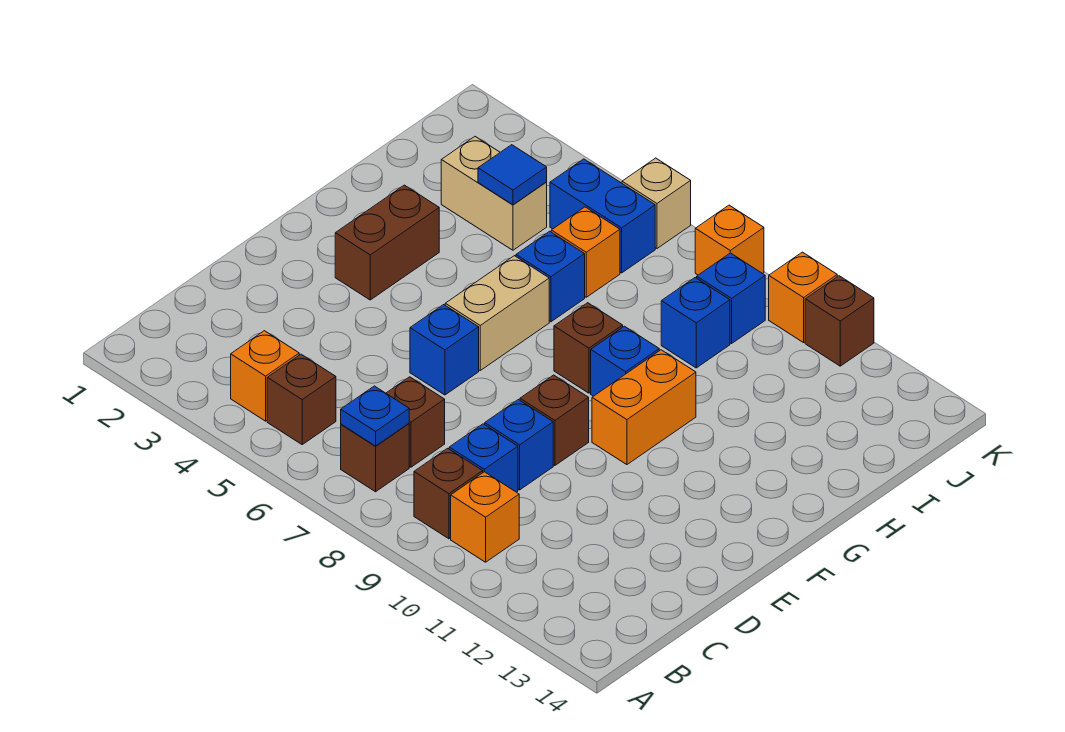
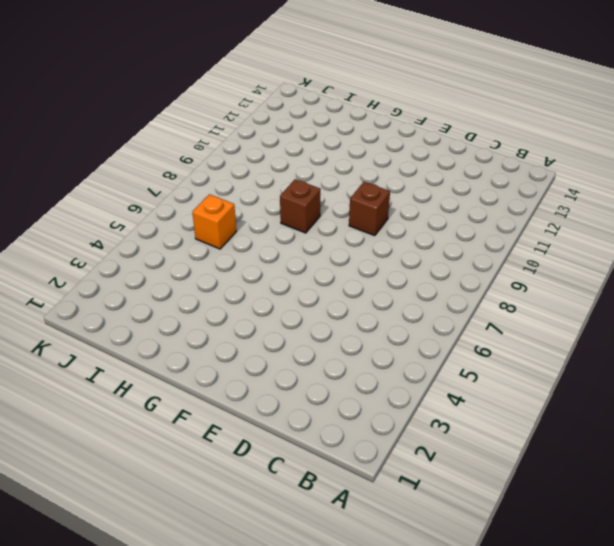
none -> orange 1x1 brick [231,331,299,421]
none -> brown 1x1 brick [267,354,336,444]
none -> brown 1x1 brick [341,424,409,492]

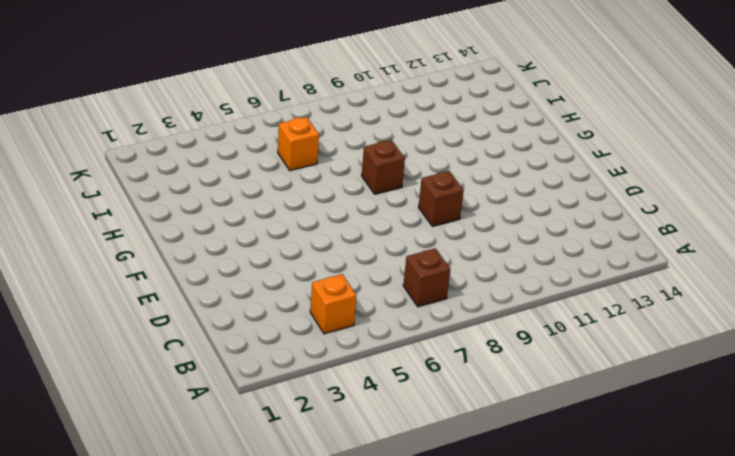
none -> brown 1x1 brick [267,354,336,444]
none -> brown 1x1 brick [414,448,483,539]
none -> orange 1x1 brick [451,472,519,562]

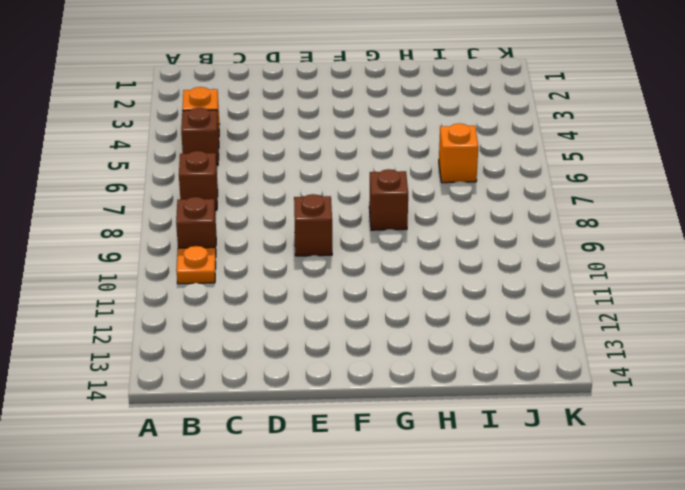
orange 1x1 plate [177,246,216,284] -> orange 1x1 brick [451,472,519,562]
none -> brown 1x1 brick [386,377,445,467]
none -> blue 1x1 brick [449,424,518,492]
none -> blue 1x1 brick [485,400,553,490]

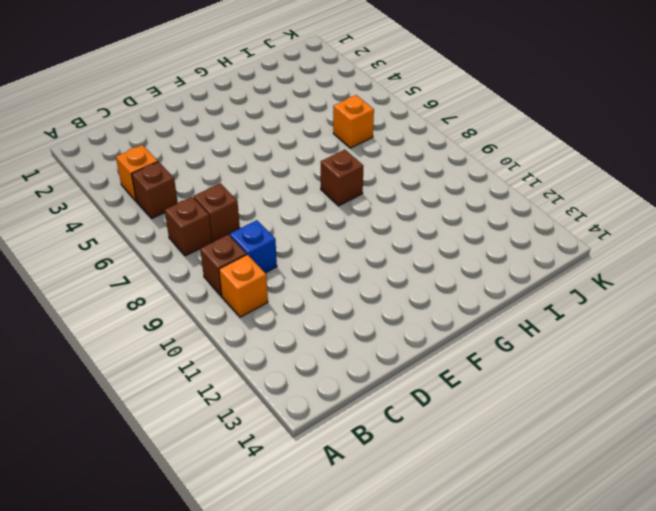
none -> blue 1x1 brick [485,400,553,490]
none -> blue 1x1 brick [410,305,479,395]
none -> brown 1x1 brick [520,375,589,465]

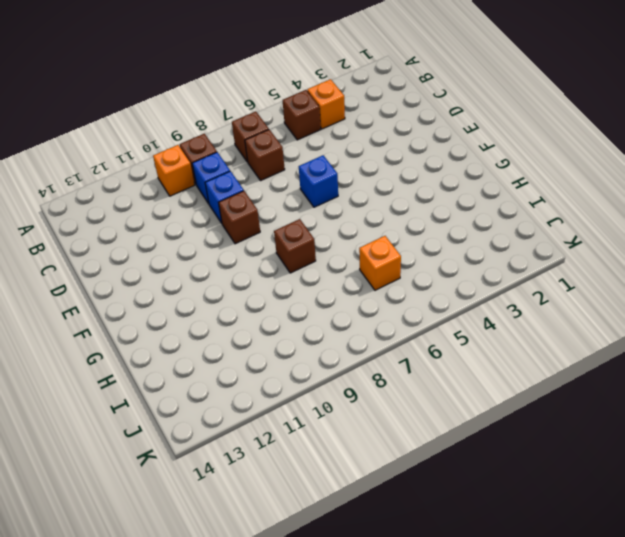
none -> brown 1x2 brick [335,185,439,300]
none -> tan 1x2 brick [445,256,549,370]
none -> orange 1x2 brick [592,350,696,465]

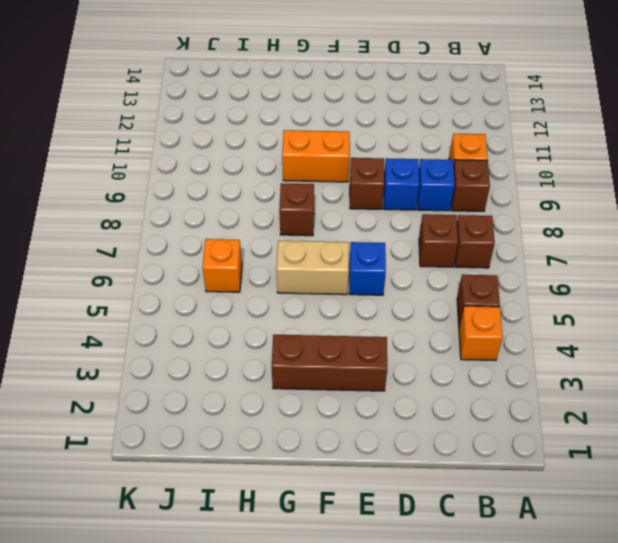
brown 1x3 brick [272,335,387,391] -> brown 1x2 brick [335,185,439,300]
none -> blue 1x1 brick [591,326,659,396]
none -> blue 1x1 brick [516,231,585,322]
none -> tan 1x2 brick [441,137,547,250]

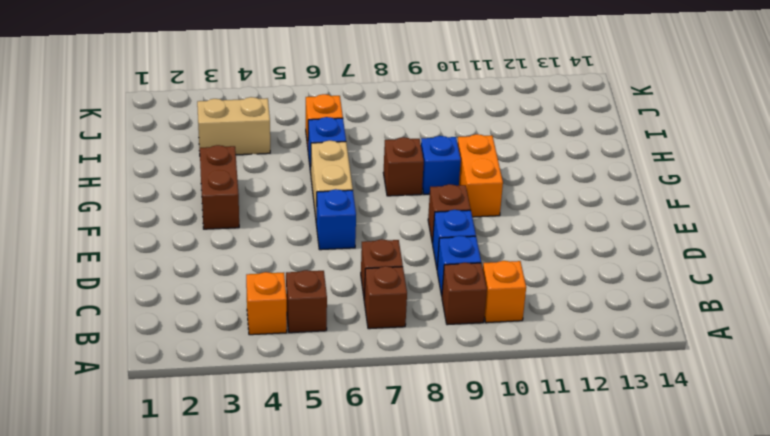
none -> blue 1x1 brick [661,278,730,368]
none -> blue 1x2 brick [550,159,655,273]
none -> blue 1x1 brick [697,253,765,343]

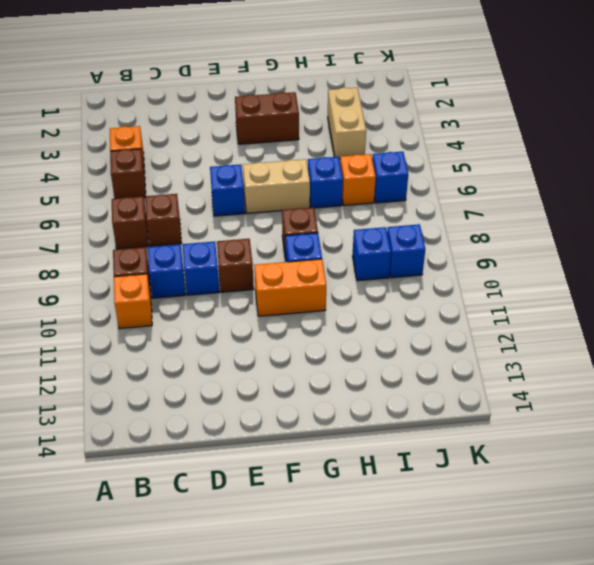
blue 1x1 brick [372,152,408,203] -> blue 1x2 brick [550,159,655,273]
none -> tan 1x1 brick [622,158,691,248]
none -> orange 1x1 brick [695,205,764,275]
none -> orange 1x1 brick [769,252,837,343]

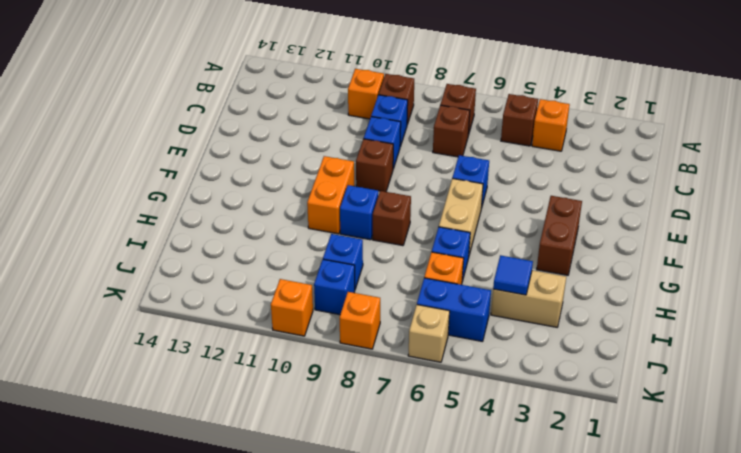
none -> brown 1x1 brick [805,276,874,366]
none -> blue 1x1 plate [341,386,409,446]

